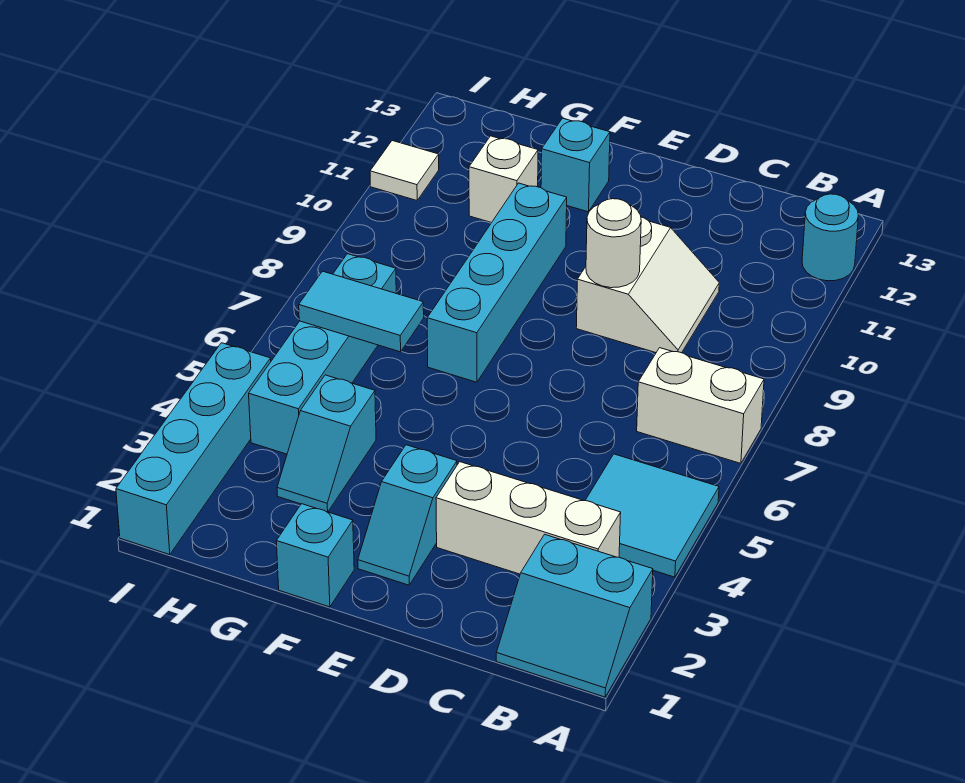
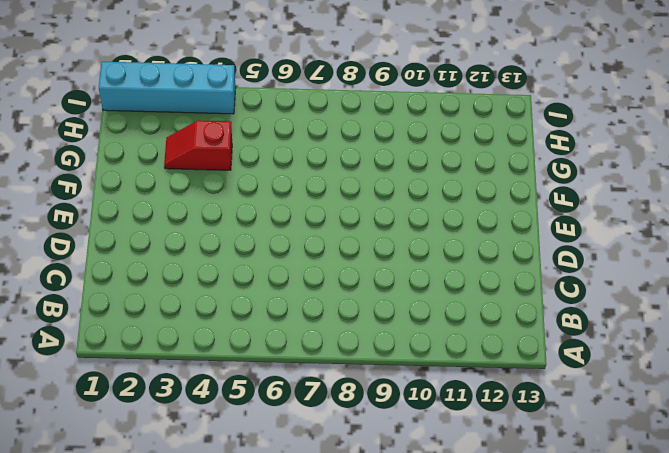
red 1x2 slope [164,120,232,170] -> cyan 1x2 slope [277,375,376,512]
none -> cyan 2x2 slope [496,534,653,697]
none -> cyan 2x2 tile [585,454,719,577]
none -> white 1x2 brick [637,348,764,463]

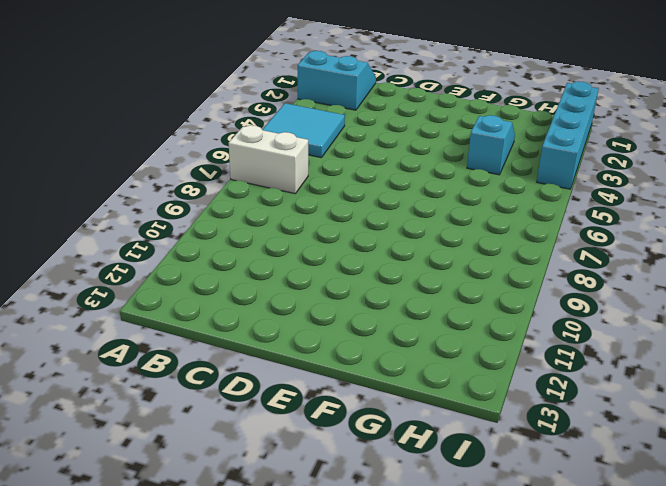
none -> cyan 1x1 round brick [802,194,858,281]
none -> white 1x3 brick [436,462,621,574]
none -> white 2x2 slope [576,217,719,353]

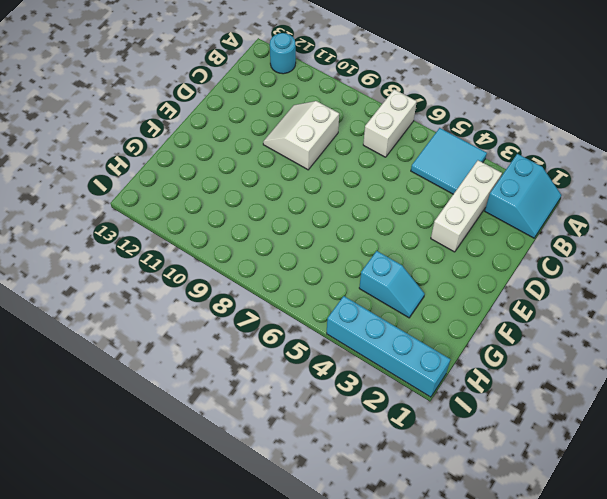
white 2x2 slope [263,101,339,170] -> white 2x2 slope turned to [576,217,719,353]
none -> cyan 1x2 slope [358,445,457,585]
none -> cyan 1x1 brick [276,504,354,607]
none -> cyan 1x4 brick [427,183,567,382]

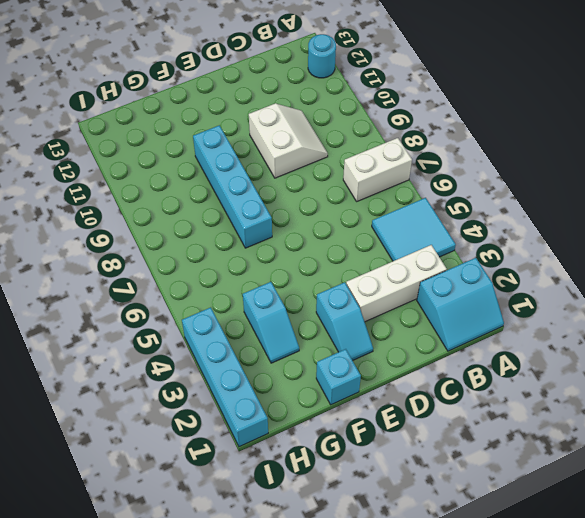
none -> cyan 1x1 brick [541,118,610,212]
none -> white 1x1 brick [469,136,538,223]
none -> cyan 1x4 brick [249,254,396,454]

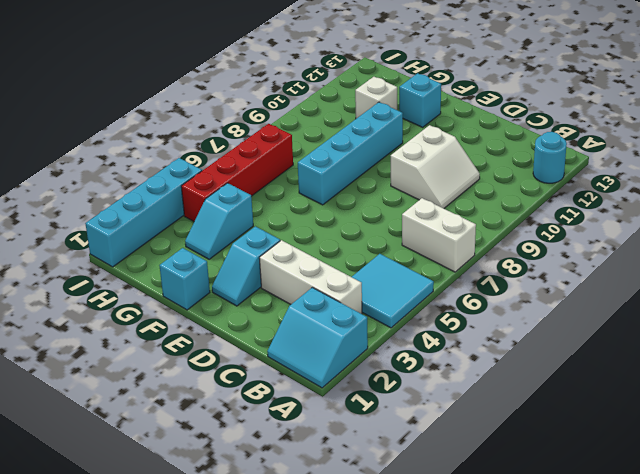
red 1x4 brick [181,124,293,221] -> cyan 1x4 brick [249,254,396,454]
none -> white 1x1 tile [370,141,439,200]
none -> white 1x1 round brick [586,199,641,288]
none -> cyan 1x2 tile [299,271,424,352]

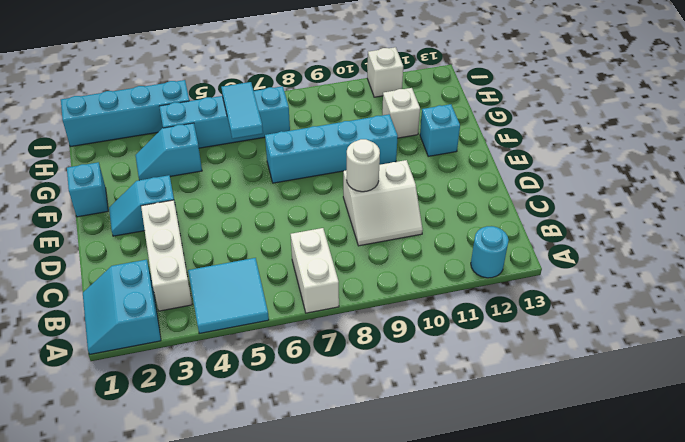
white 1x1 brick [367,47,403,97] -> white 1x1 tile [370,141,439,200]

